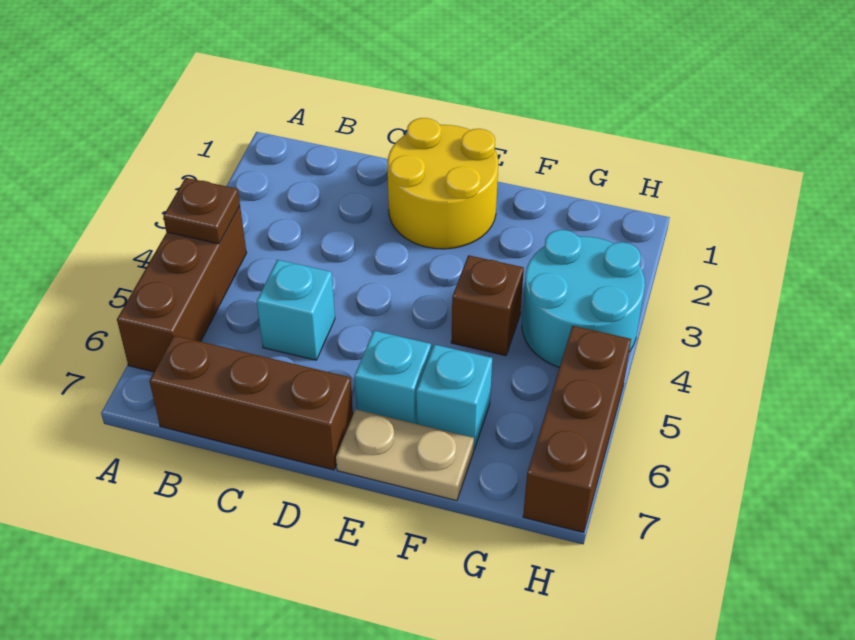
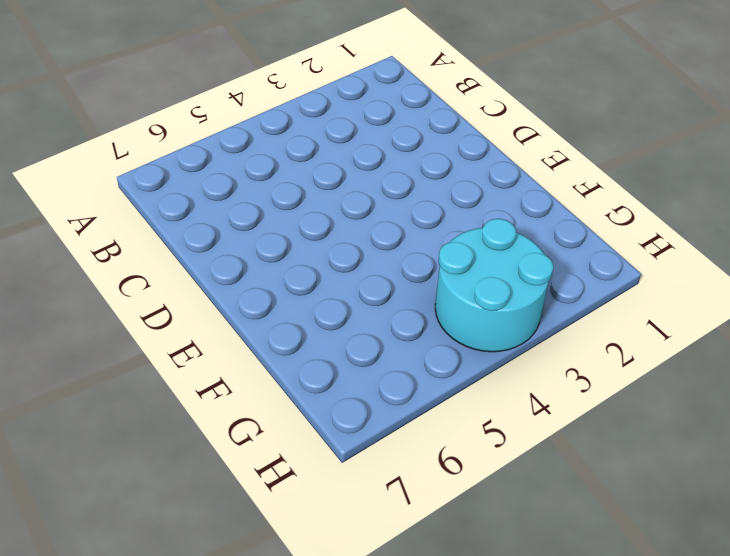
none -> brown 1x3 brick [117,206,247,372]
none -> brown 1x3 brick [149,336,353,470]

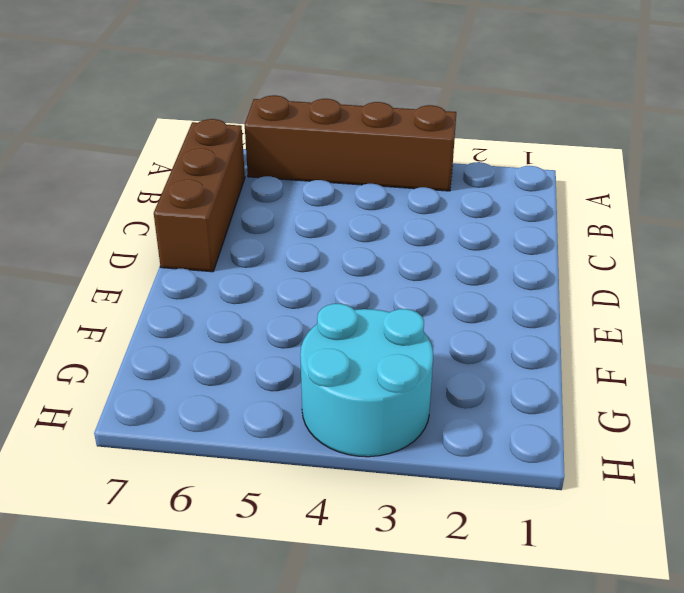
brown 1x4 brick [245,95,456,191] -> brown 1x3 brick [117,206,247,372]
none -> cyan 1x1 brick [257,260,335,360]
none -> yellow 2x2 round brick [387,118,498,249]

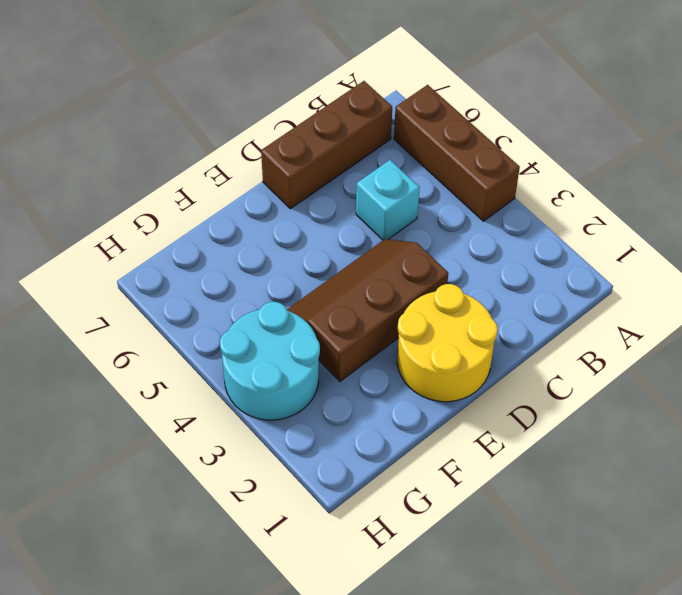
brown 2x3 slope [287,239,448,381] -> brown 1x1 brick [451,255,524,356]
none -> cyan 1x1 brick [355,331,431,424]
none -> tan 1x2 plate [336,409,474,501]

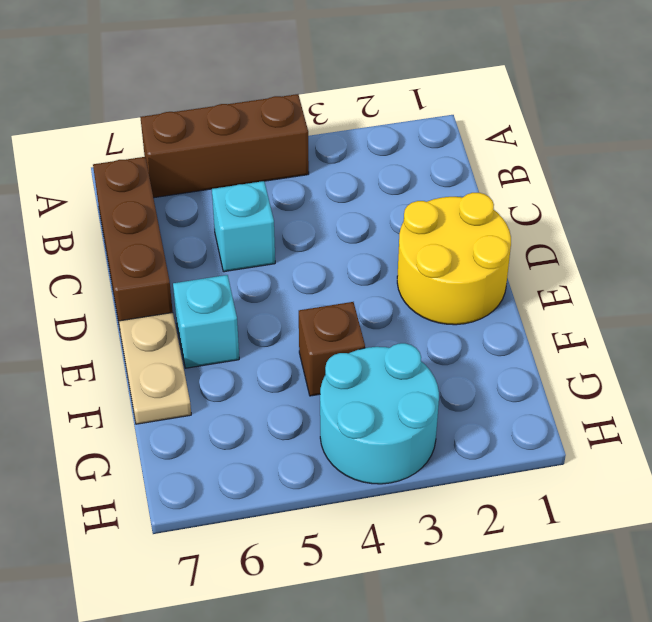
none -> cyan 1x1 brick [416,345,492,449]
none -> brown 1x3 brick [523,326,631,532]

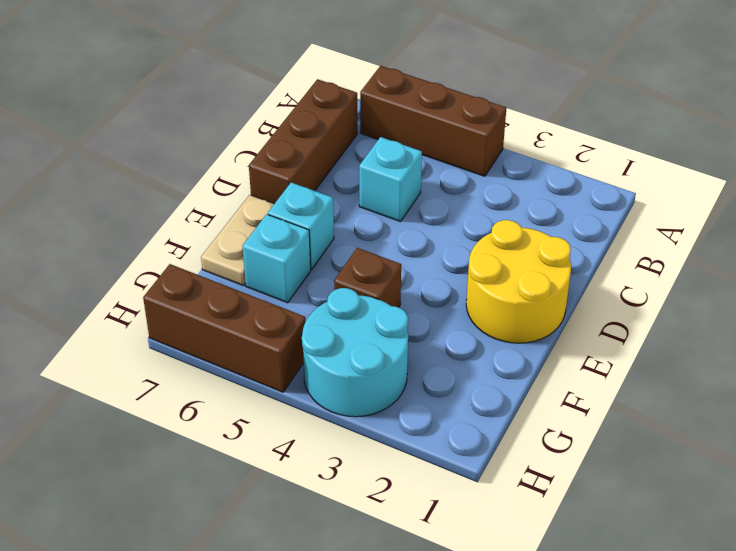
none -> brown 1x1 plate [163,178,240,244]

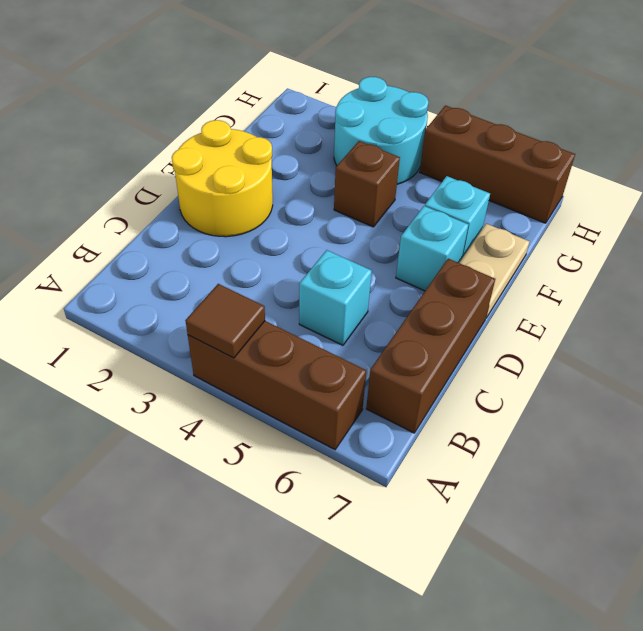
brown 1x1 tile [185,284,265,358] -> brown 1x1 plate [163,178,240,244]

